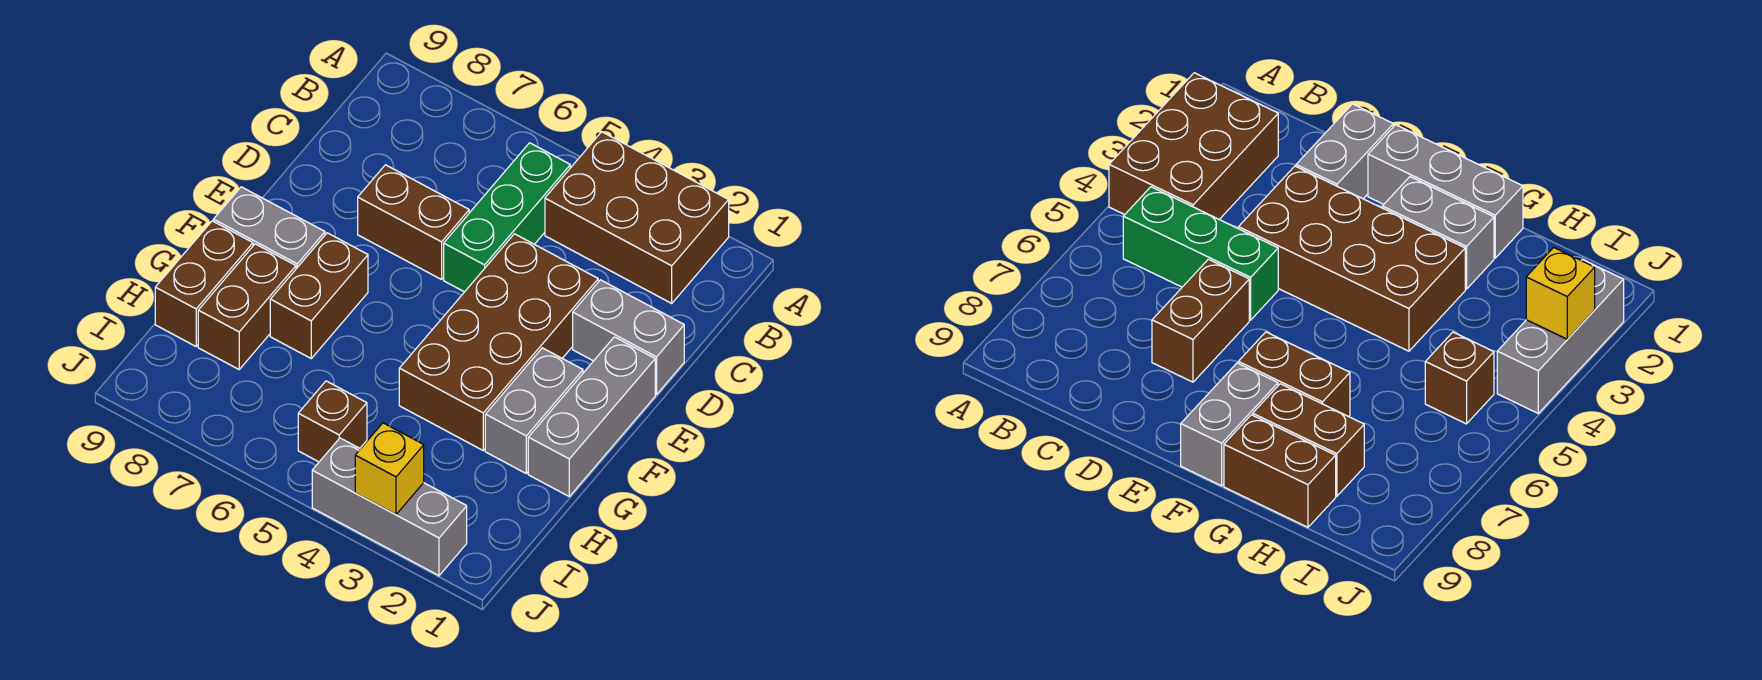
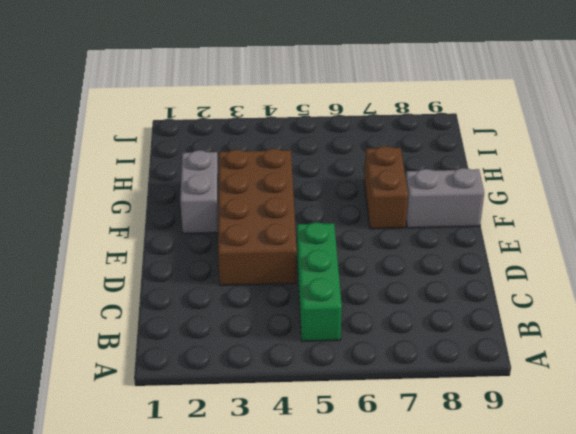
none -> brown 2x3 brick [545,132,729,303]
none -> grey 1x2 brick [573,280,684,394]
none -> brown 1x2 brick [358,165,469,279]

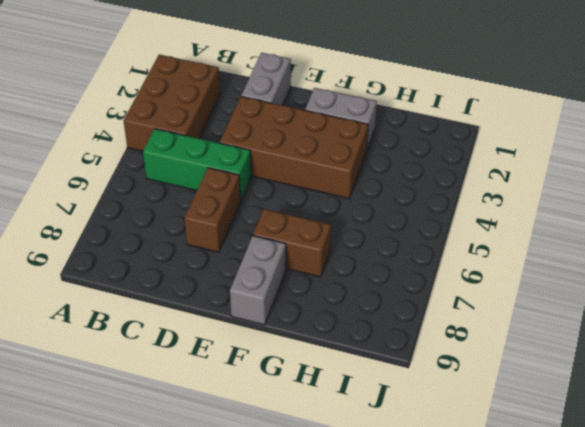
none -> grey 1x3 brick [528,337,655,496]
none -> brown 1x2 brick [198,244,296,369]
none -> brown 1x2 brick [155,221,253,346]

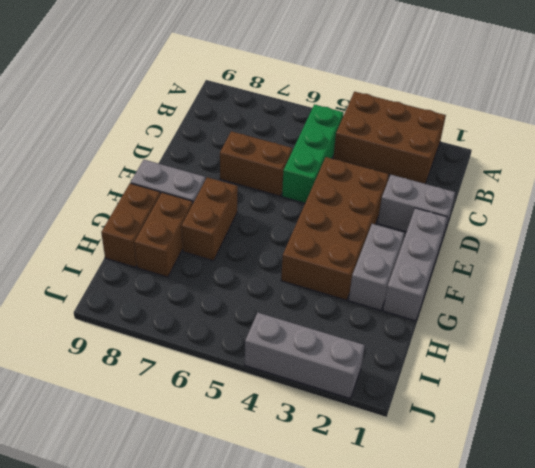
none -> brown 1x1 brick [298,381,367,462]
none -> yellow 1x1 brick [355,423,424,515]

